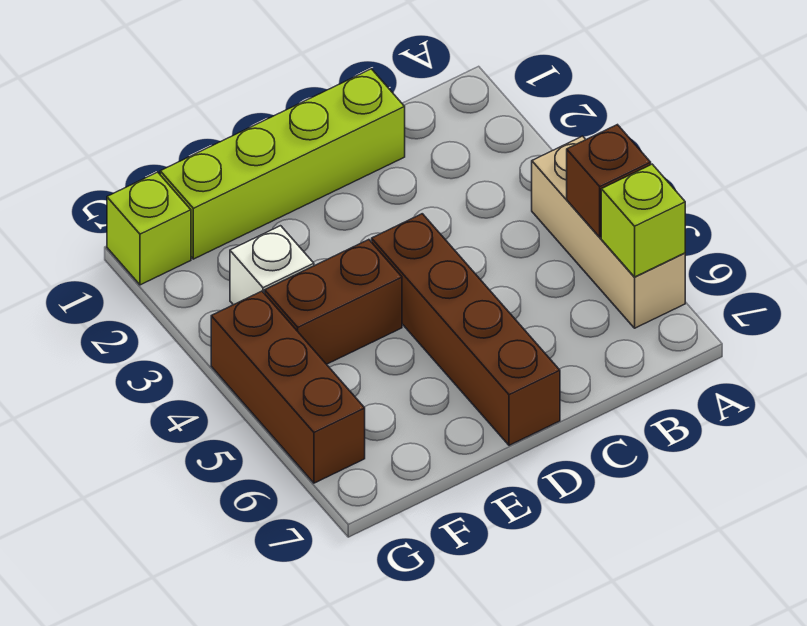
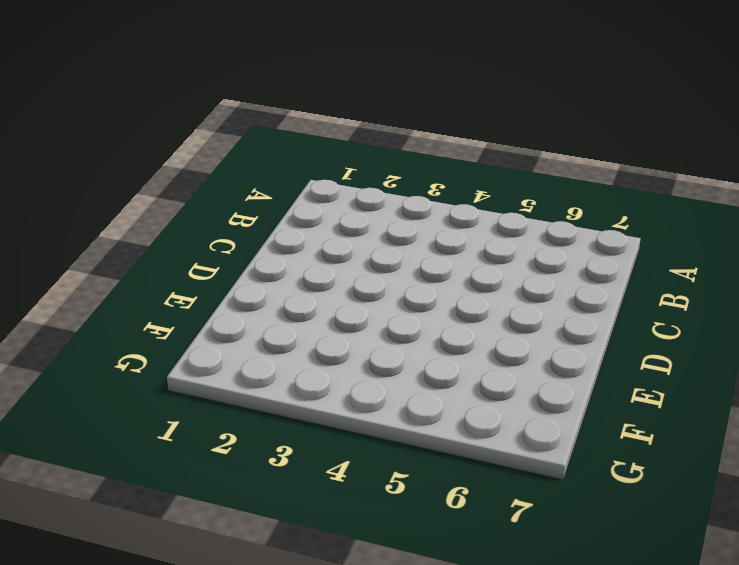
none -> tan 1x3 brick [532,136,685,328]
none -> lime 1x4 brick [160,69,405,259]

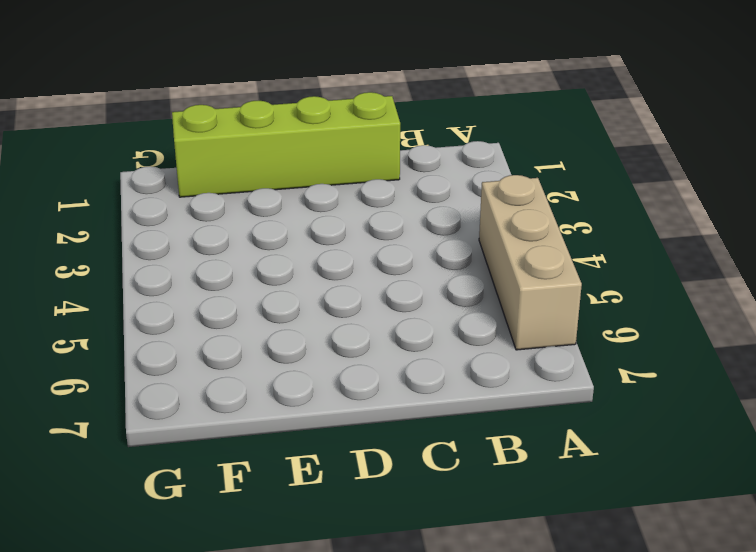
none -> brown 1x4 brick [372,214,560,445]
none -> brown 1x2 brick [265,240,402,364]

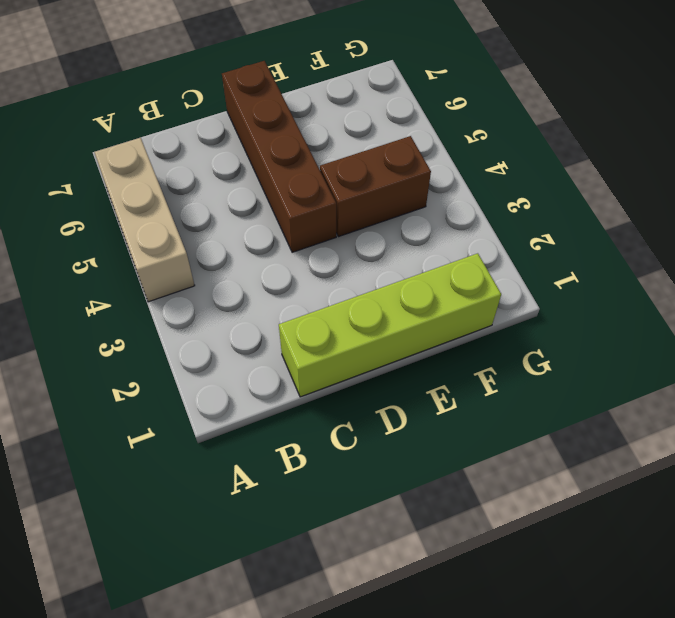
none -> white 1x1 brick [230,226,314,305]
none -> lime 1x1 brick [107,172,191,285]

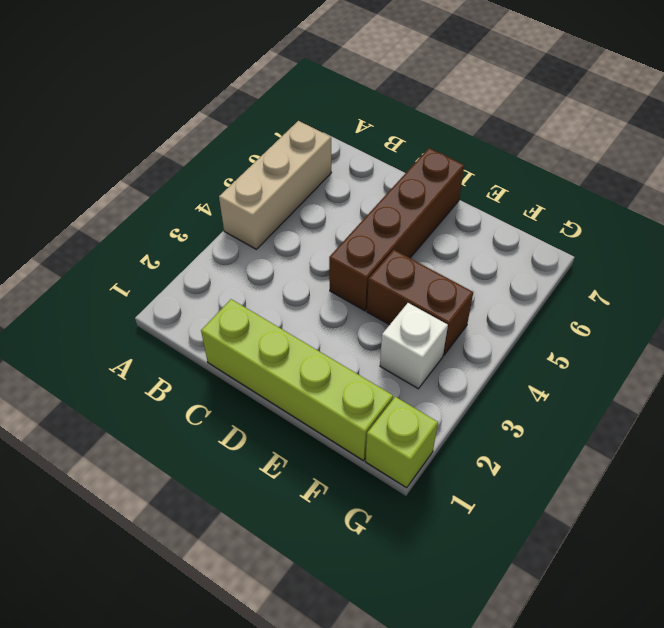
none -> brown 1x3 brick [211,291,365,483]
none -> brown 1x1 brick [567,125,651,237]

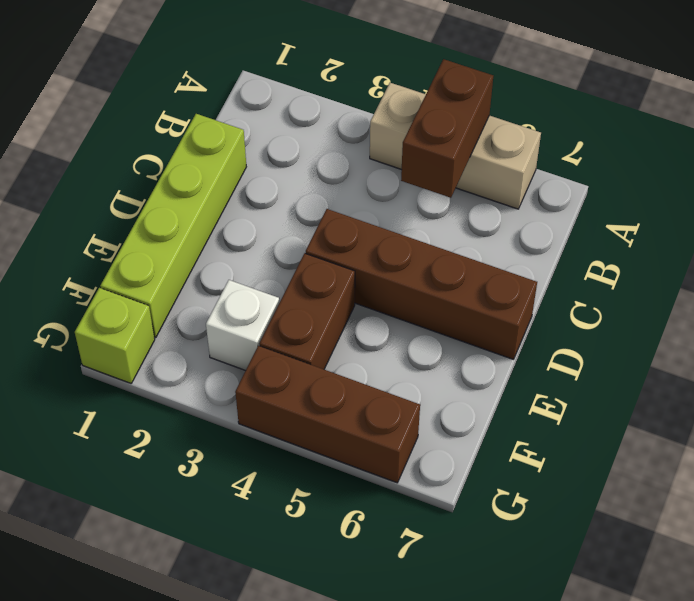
brown 1x2 brick [401,59,493,198] -> brown 1x1 brick [567,125,651,237]
none -> lime 1x1 brick [601,164,685,277]

